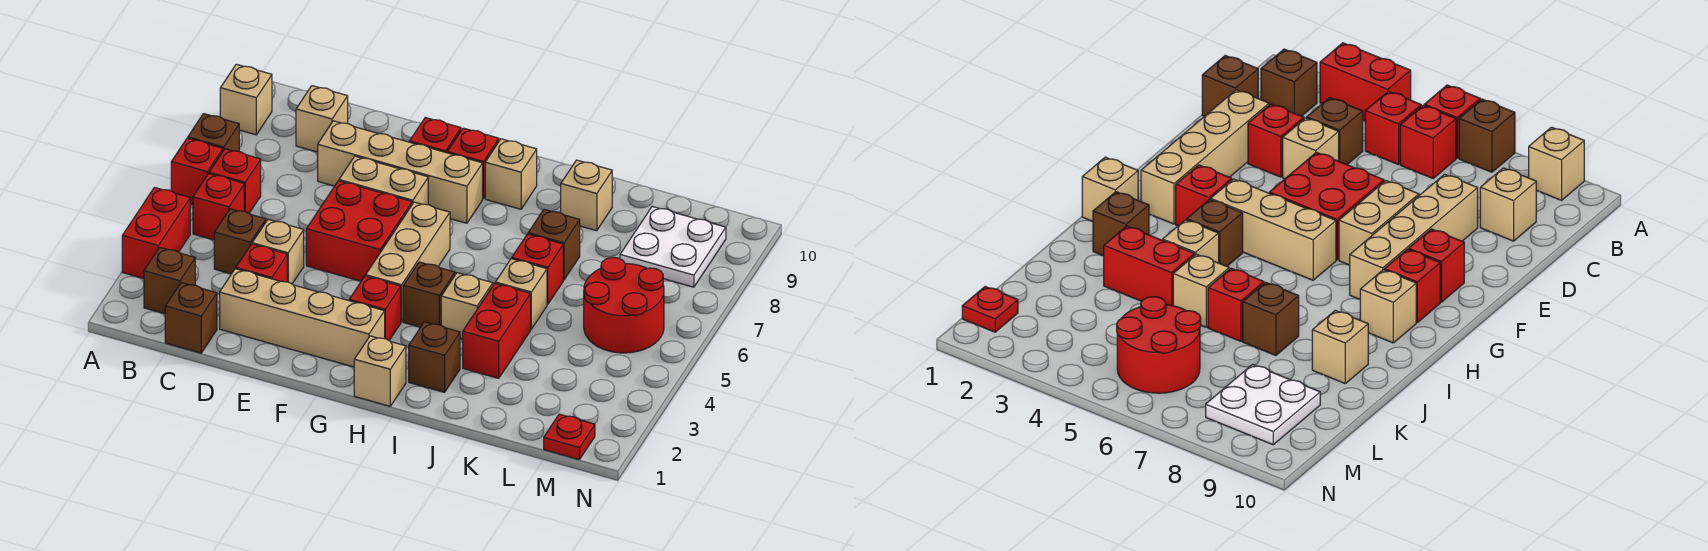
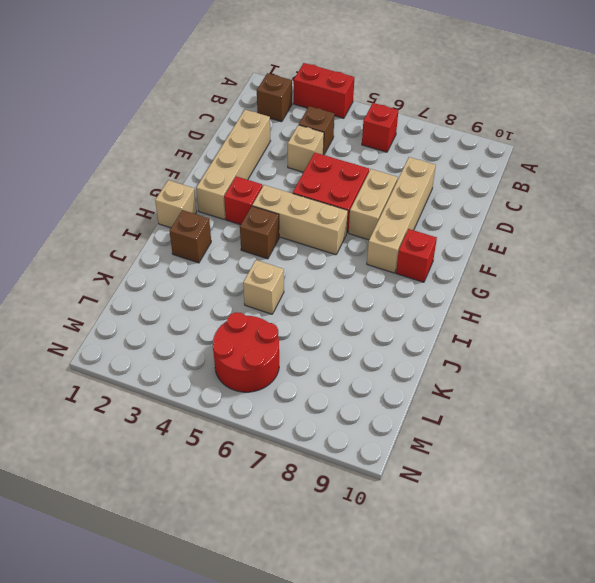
none -> red 1x1 brick [171,138,223,205]
none -> brown 1x1 brick [188,114,239,151]
none -> tan 1x1 brick [220,64,272,135]
none -> red 1x1 brick [193,174,244,240]

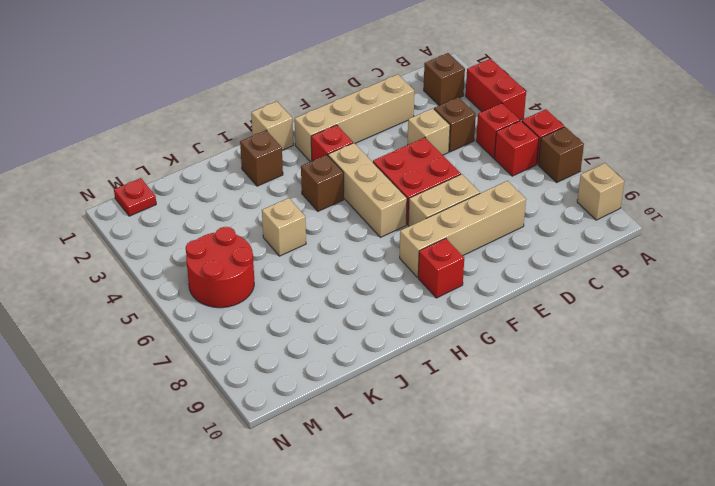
none -> brown 1x1 brick [165,283,217,353]
none -> tan 1x1 brick [296,86,348,152]
none -> red 1x1 brick [236,244,287,282]
none -> red 1x1 brick [410,118,461,153]

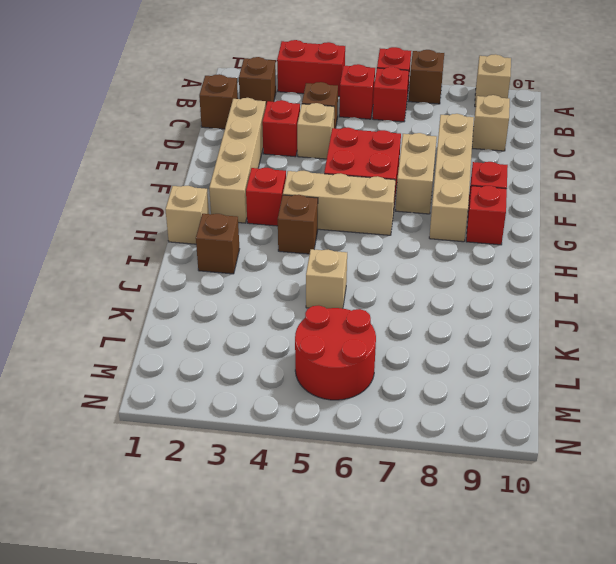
none -> tan 1x1 brick [485,139,537,209]
none -> tan 1x1 brick [441,273,493,339]
none -> red 1x2 brick [463,283,531,378]
none -> red 1x1 brick [512,234,563,304]

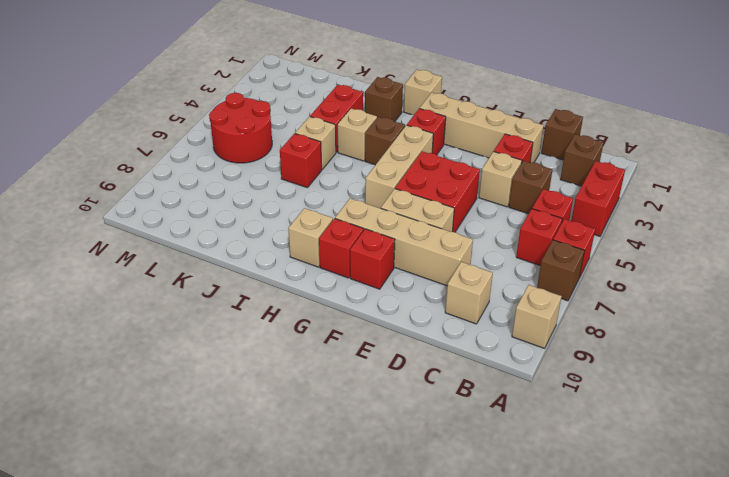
none -> brown 1x1 brick [528,210,580,280]
none -> tan 1x1 brick [561,160,612,231]
none -> white 2x2 plate [620,206,726,287]
none -> red 1x1 plate [544,414,595,460]

